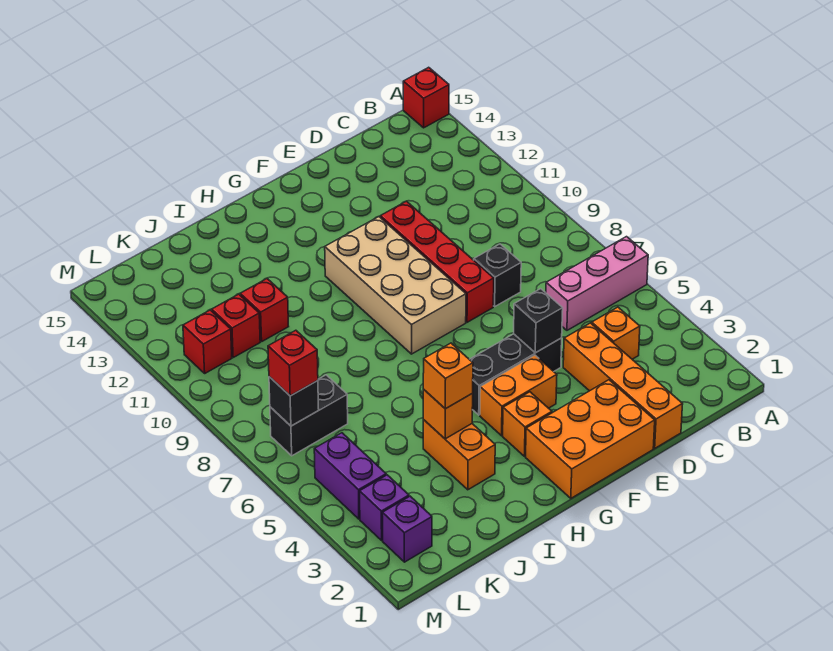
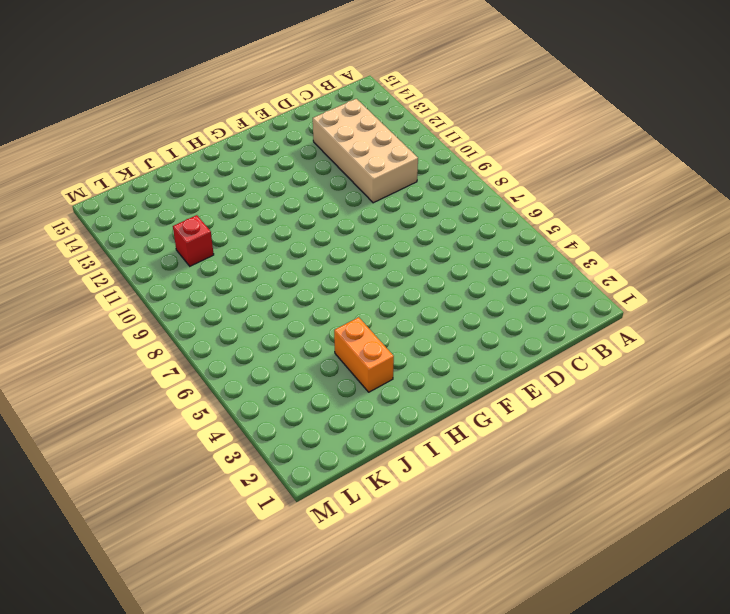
tan 2x4 brick [313,99,418,203] -> tan 2x4 brick moved to [325,217,466,354]
none -> pink 1x3 brick [546,237,648,330]
none -> red 1x1 brick [403,67,449,128]
none -> orange 1x1 brick [592,307,640,359]

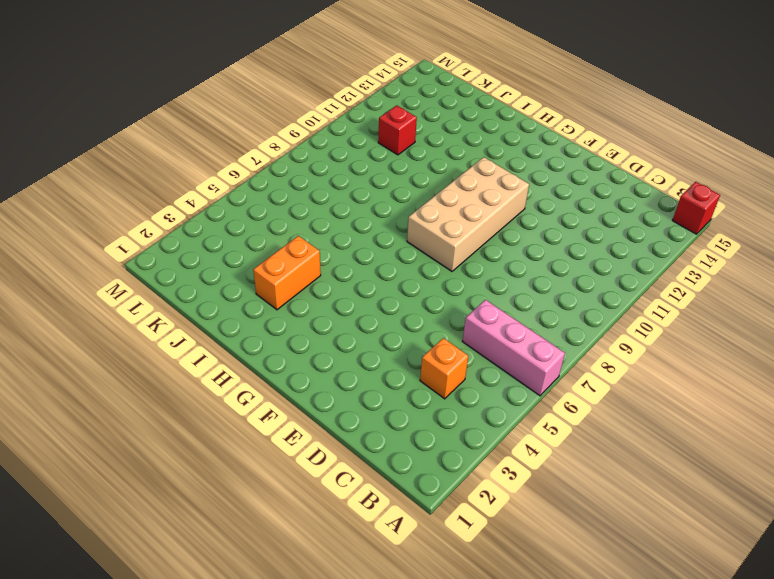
none -> orange 1x4 brick [563,323,683,448]
none -> black 1x1 brick [474,244,521,306]
none -> orange 2x3 brick [526,380,655,498]

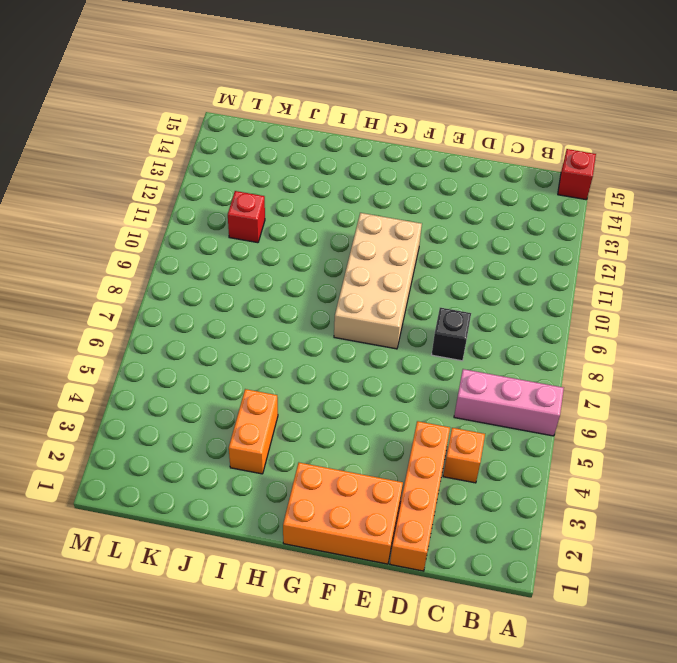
none -> black 1x3 brick [469,334,562,415]
none -> red 1x4 brick [380,201,494,322]
none -> orange 1x2 brick [480,355,557,436]

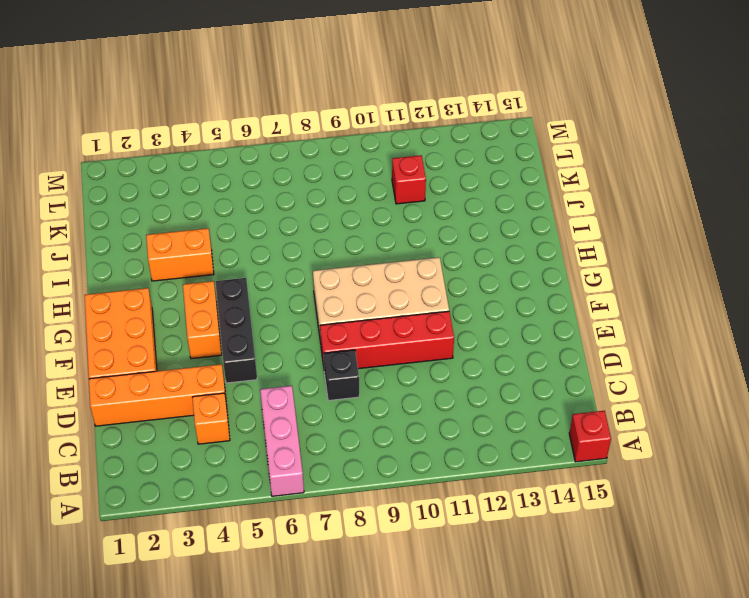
none -> orange 1x1 brick [503,392,552,456]
none -> red 1x1 brick [240,279,289,341]
none -> black 1x2 brick [270,375,348,456]

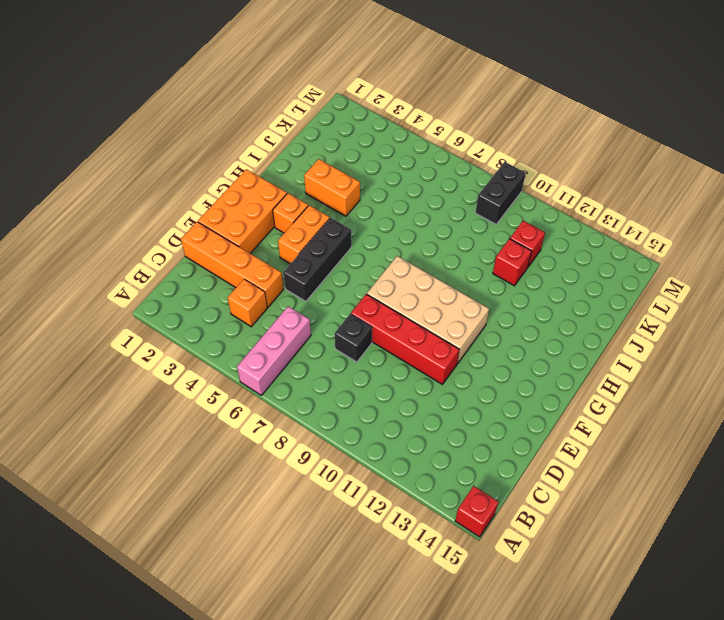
black 1x2 brick [475,162,526,224] -> black 1x2 brick moved to [270,375,348,456]
none -> purple 1x1 brick [382,496,432,562]
none -> purple 1x1 brick [360,475,409,540]
none -> purple 1x2 brick [314,433,386,519]

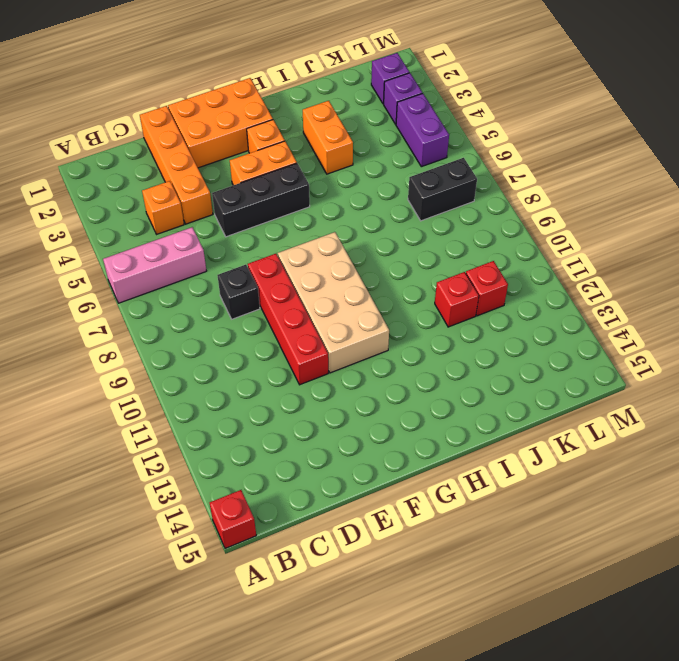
none -> red 1x1 brick [183,310,232,373]
none -> black 1x1 brick [514,289,563,353]
none -> orange 1x1 brick [423,390,473,439]

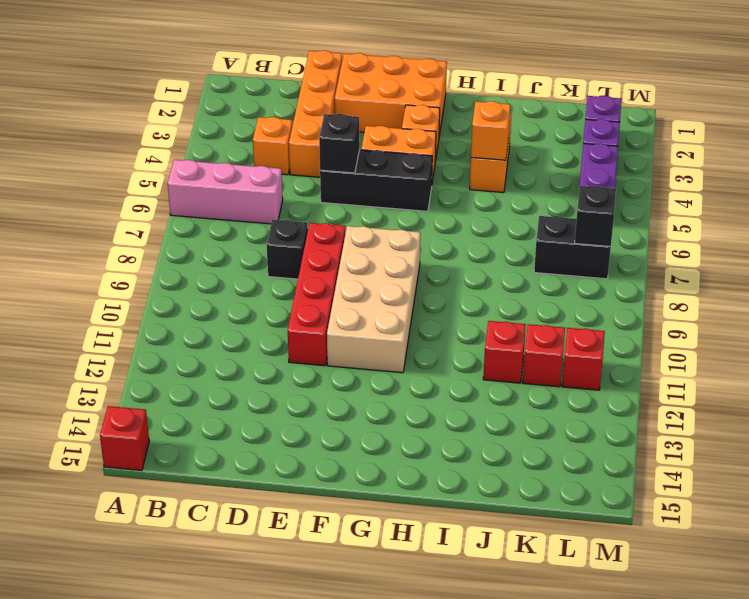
none -> orange 1x1 brick [423,343,473,409]
none -> red 1x1 brick [268,330,318,396]

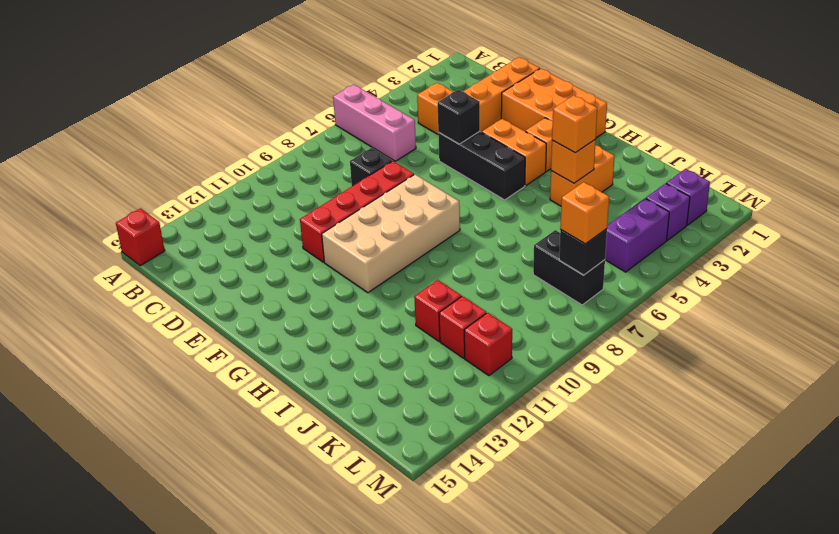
orange 1x1 brick [560,182,609,244] -> red 1x1 brick [268,330,318,396]

